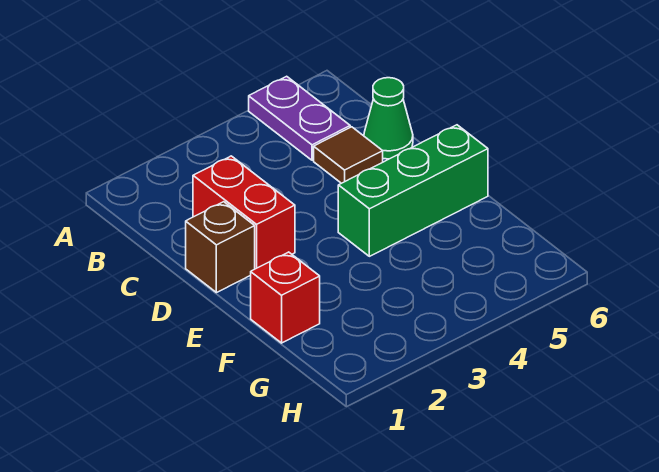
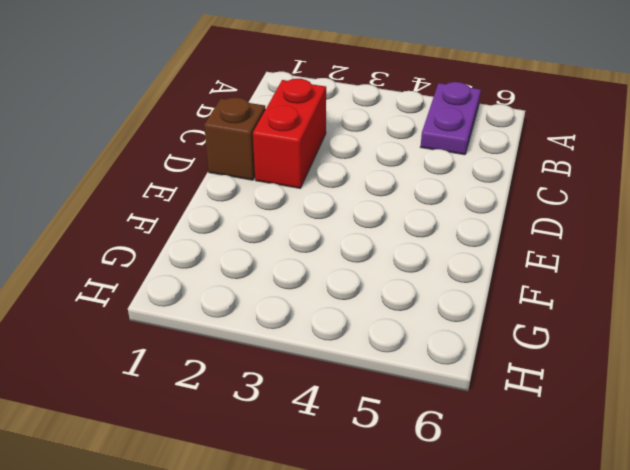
none -> brown 1x1 tile [314,127,383,183]
none -> green 1x1 cone [364,78,413,159]

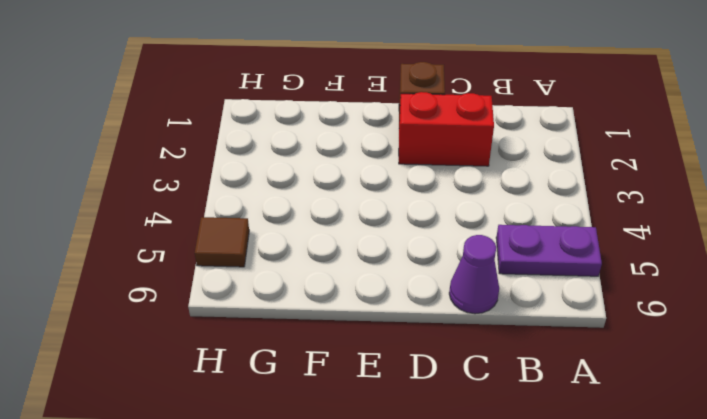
purple 1x1 cone [449,235,499,314] -> green 1x1 cone [364,78,413,159]
brown 1x1 tile [195,217,249,267] -> brown 1x1 tile moved to [314,127,383,183]
none -> green 1x3 brick [338,125,488,256]
none -> red 1x1 brick [251,252,320,343]

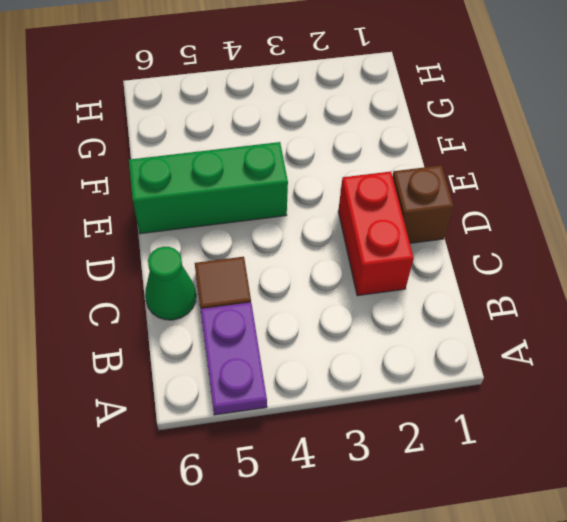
none -> red 1x1 brick [251,252,320,343]

